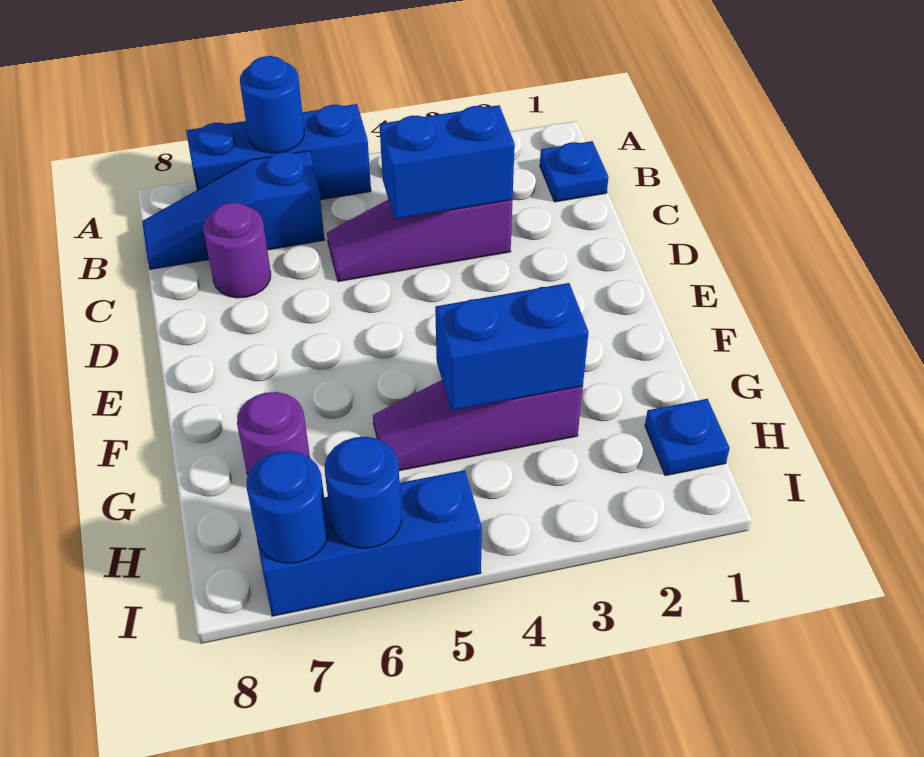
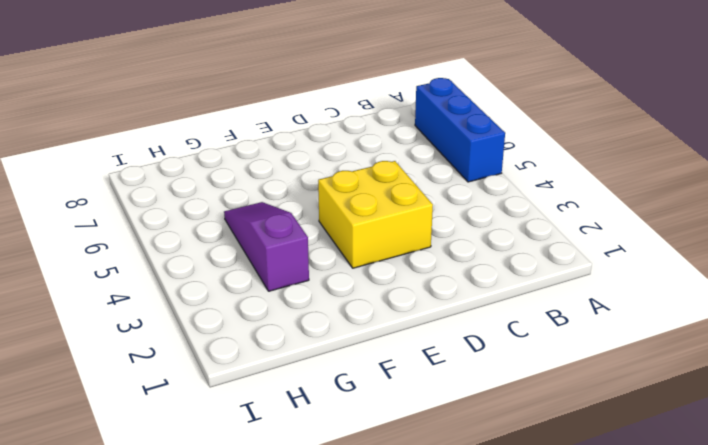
yellow 2x2 brick [318,161,433,268] -> none
none -> blue 1x1 plate [540,141,608,202]
none -> blue 1x3 slope [142,151,324,269]
none -> purple 1x3 slope [327,199,513,282]

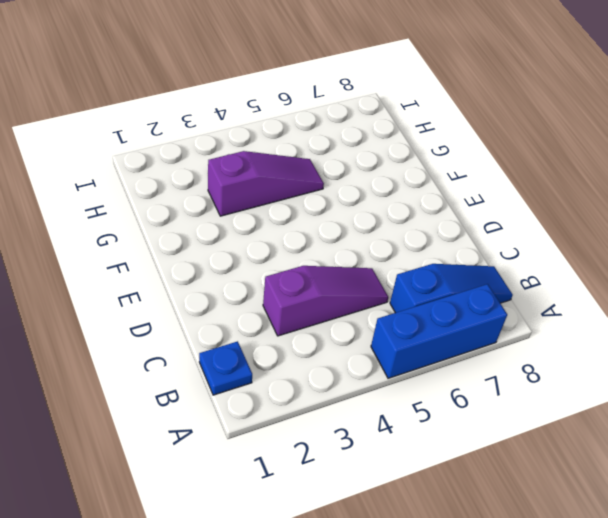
none -> purple 1x1 round brick [203,203,271,298]
none -> purple 1x1 round brick [237,392,310,475]
none -> blue 1x1 plate [645,399,730,476]

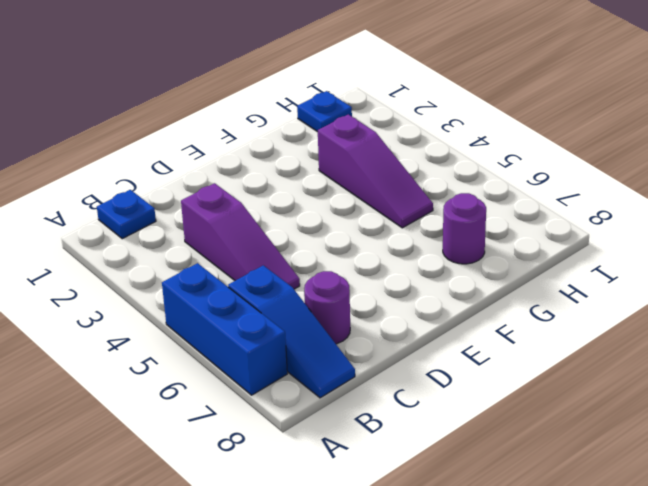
none -> blue 1x3 brick [257,470,482,616]
none -> blue 1x1 round brick [240,56,304,153]
none -> blue 1x2 brick [379,105,515,219]

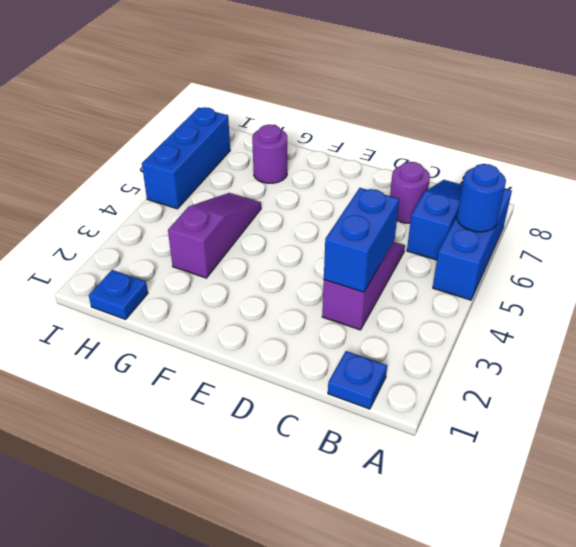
none -> blue 1x2 brick [435,283,588,411]
none -> blue 1x1 round brick [325,437,402,548]
none -> blue 1x1 round brick [247,451,328,563]

